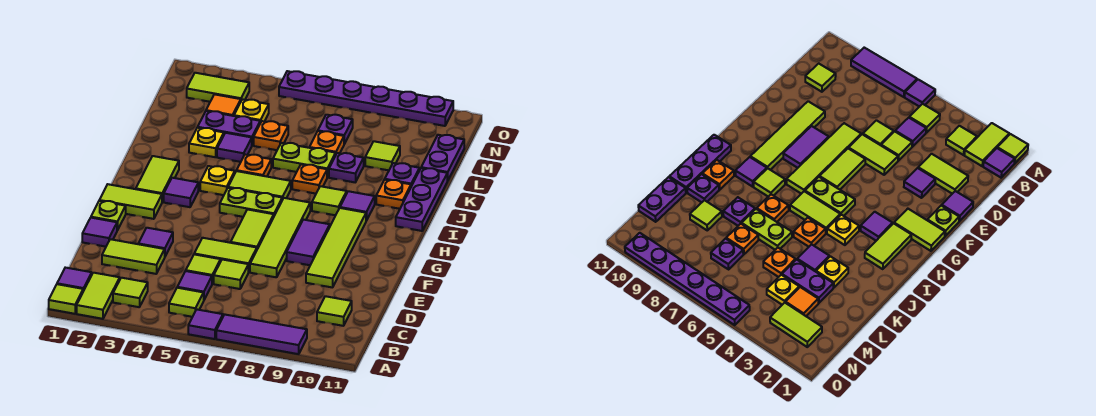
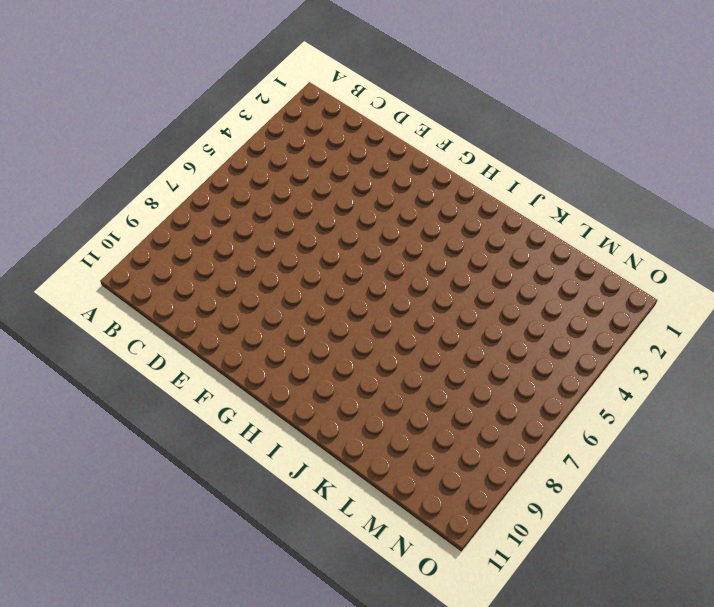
none -> lime 1x1 tile [49,284,83,314]
none -> lime 1x2 tile [77,273,120,319]
none -> purple 1x1 tile [188,309,223,339]
none -> purple 1x3 tile [216,314,307,354]

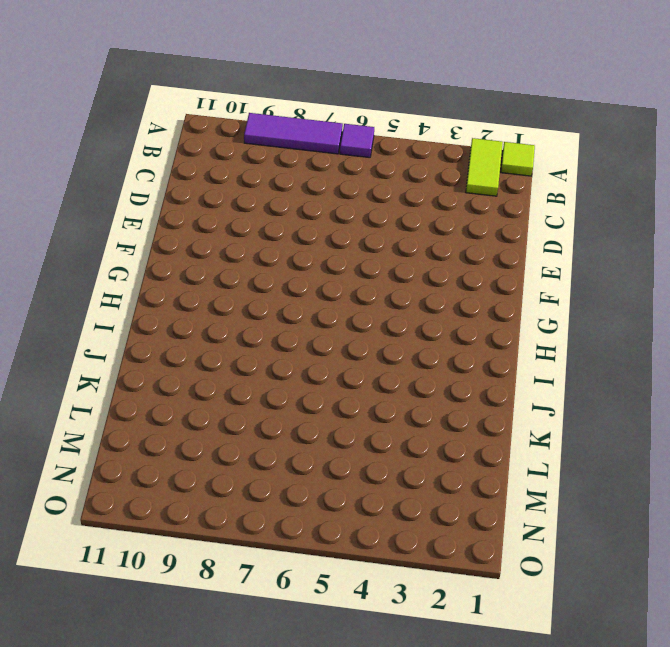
none -> purple 1x1 tile [57,268,92,291]
none -> lime 1x1 tile [113,278,148,307]
none -> lime 1x1 tile [169,288,204,317]
none -> purple 1x1 tile [177,271,212,300]

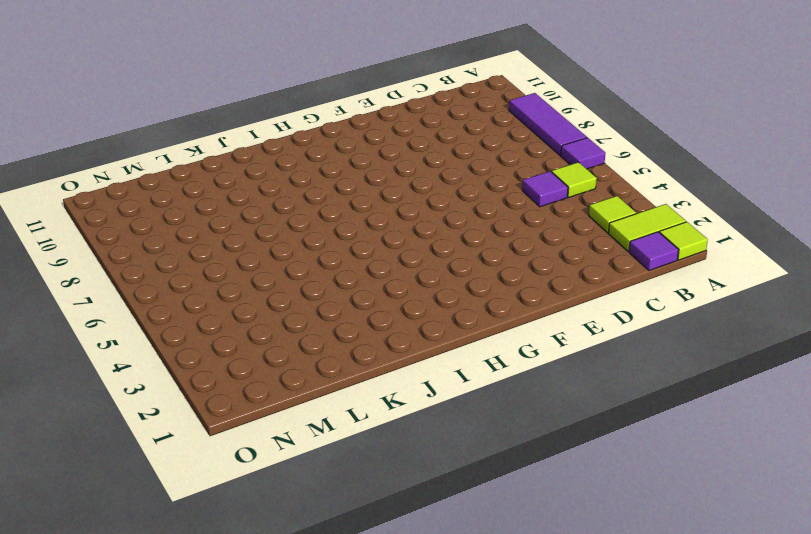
none -> lime 1x1 tile [317,296,352,326]
none -> lime 1x2 tile [102,239,165,274]
none -> lime 1x1 tile [186,254,220,284]
none -> lime 1x1 tile [214,259,248,289]

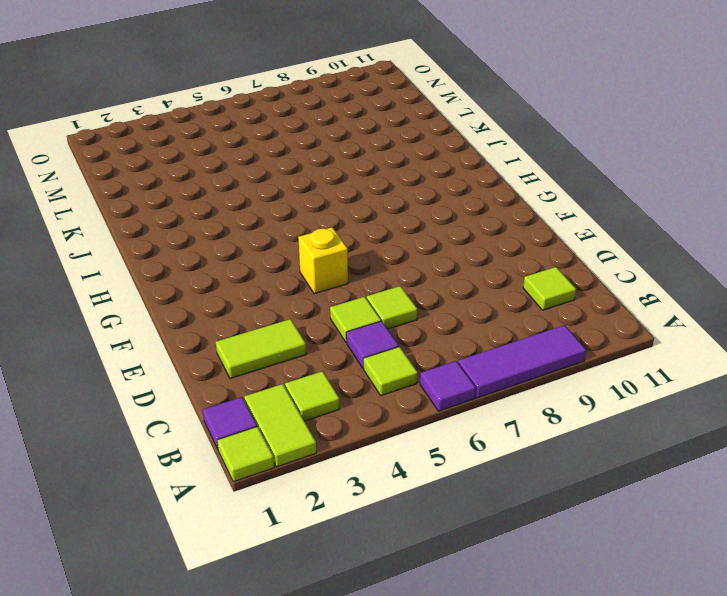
yellow 1x1 brick [298,227,348,294] -> none
none -> purple 1x1 tile [82,218,117,247]
none -> purple 1x1 tile [139,228,173,256]
none -> lime 1x2 tile [194,238,257,272]
none -> lime 1x4 tile [250,198,310,277]

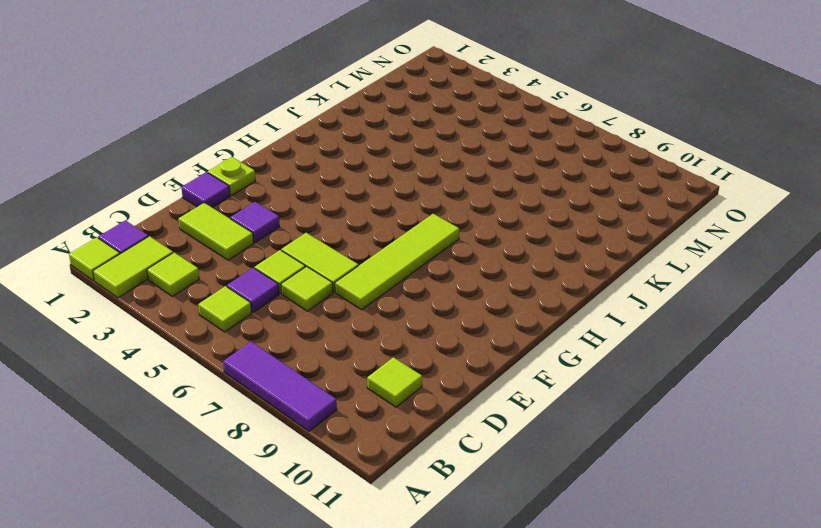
none -> purple 1x1 tile [188,309,223,339]
none -> lime 1x4 tile [306,208,366,288]
none -> lime 1x2 tile [231,209,274,249]
none -> purple 1x2 tile [287,220,330,265]

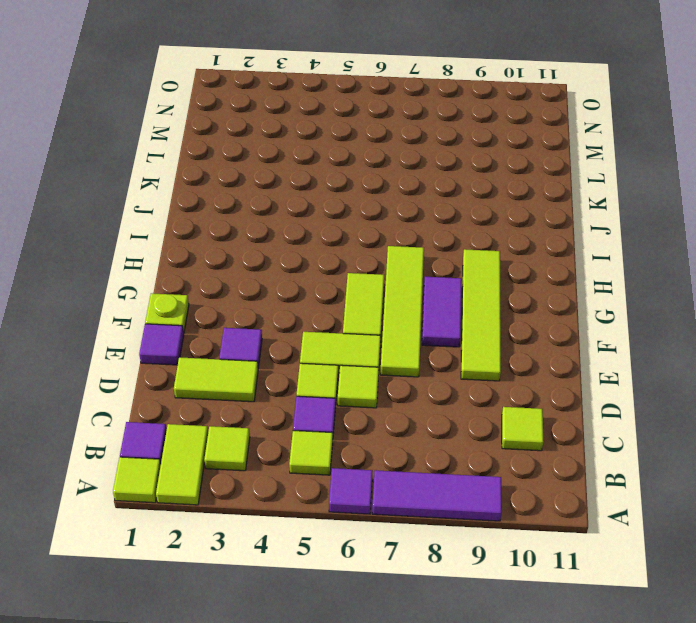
none -> lime 1x2 tile [99,184,162,219]
none -> lime 1x2 tile [136,156,179,202]
none -> purple 1x1 tile [164,178,198,207]
none -> lime 1x2 plate [220,188,282,217]

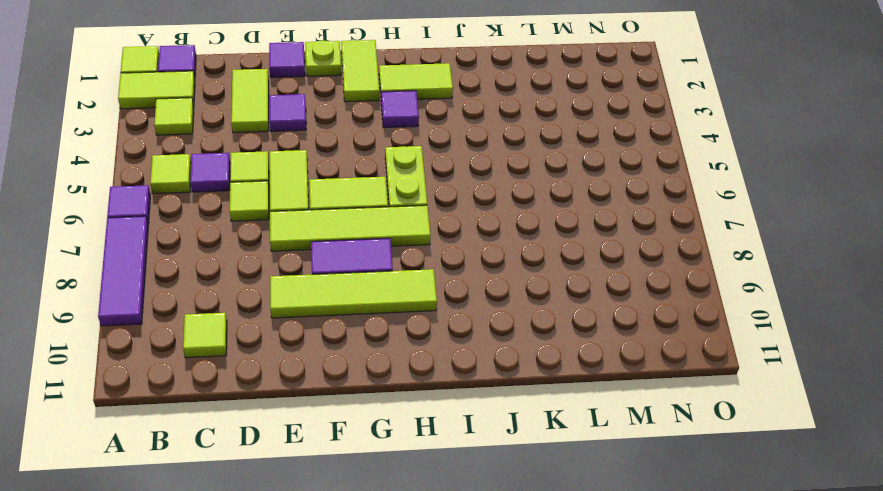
none -> yellow 1x1 plate [200,166,235,195]
none -> lime 1x2 tile [228,171,291,200]
none -> lime 1x1 tile [312,186,347,215]
none -> purple 1x1 tile [340,191,375,221]

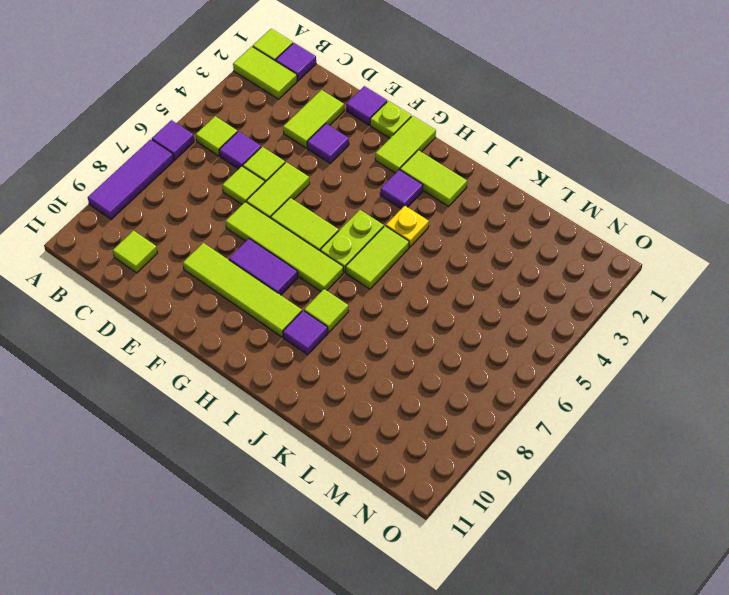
none -> lime 1x1 tile [113,278,148,307]
none -> purple 1x3 plate [396,168,447,231]
none -> orange 1x1 plate [237,155,271,176]
none -> orange 1x1 plate [292,165,327,194]

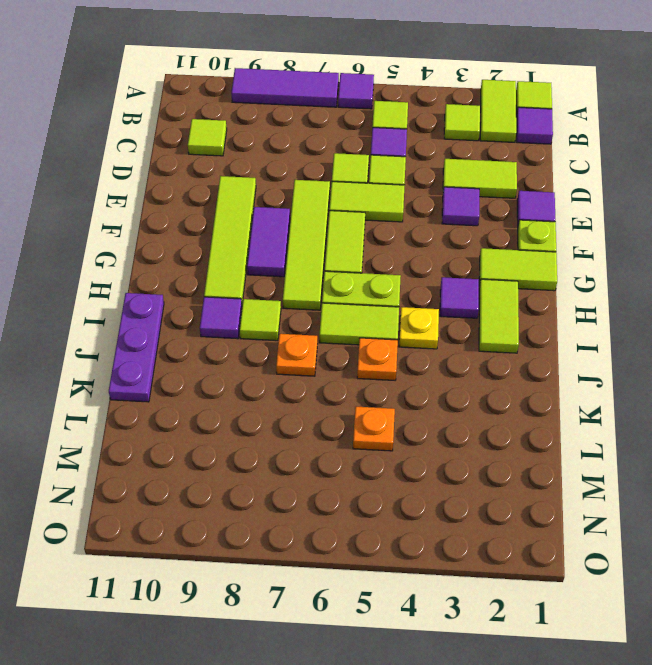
none -> orange 1x1 plate [376,180,411,209]
none -> yellow 1x1 plate [189,128,224,157]
none -> purple 1x1 tile [217,133,252,162]
none -> lime 1x2 plate [273,143,336,177]

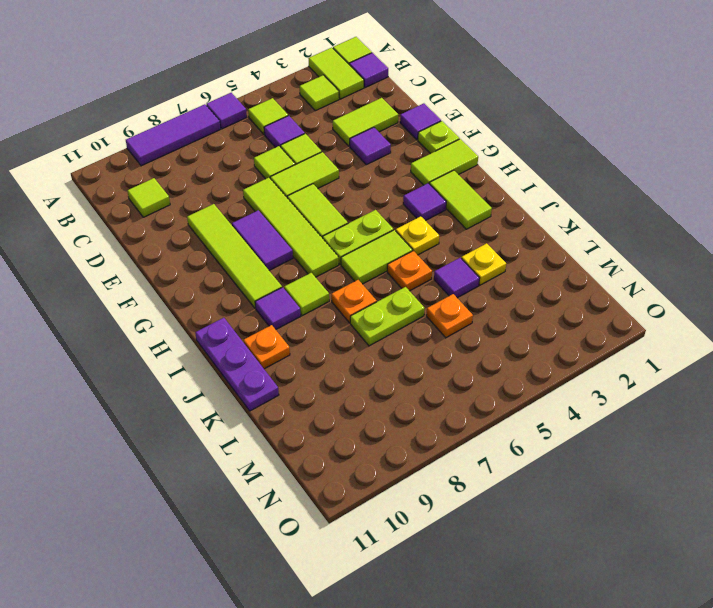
none -> purple 1x1 plate [329,153,364,182]
none -> purple 1x1 plate [385,163,419,186]
none -> purple 1x2 plate [198,111,260,145]
none -> orange 1x1 plate [309,131,344,154]

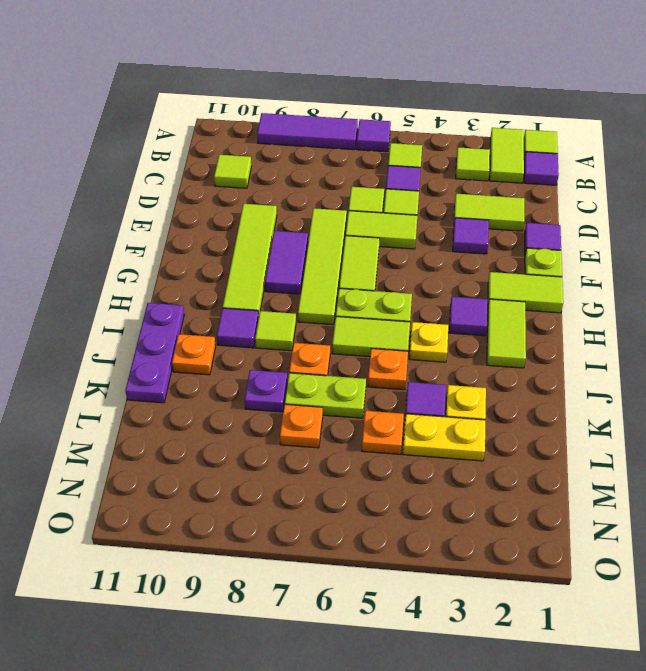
yellow 1x2 plate [403,414,485,461] -> purple 1x2 plate [198,111,260,145]
none -> purple 1x1 plate [385,163,419,186]
none -> lime 1x1 tile [365,141,400,170]
none -> purple 1x2 plate [421,135,464,181]
none -> orange 1x1 tile [206,94,241,116]

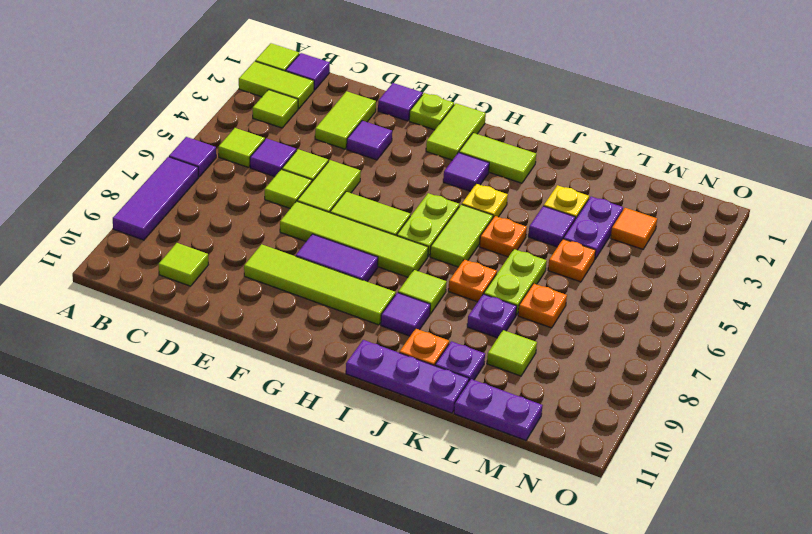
none -> yellow 1x1 plate [234,99,269,123]
none -> purple 1x1 plate [318,115,353,144]
none -> lime 1x2 tile [187,73,249,102]
none -> purple 1x6 plate [279,71,453,126]

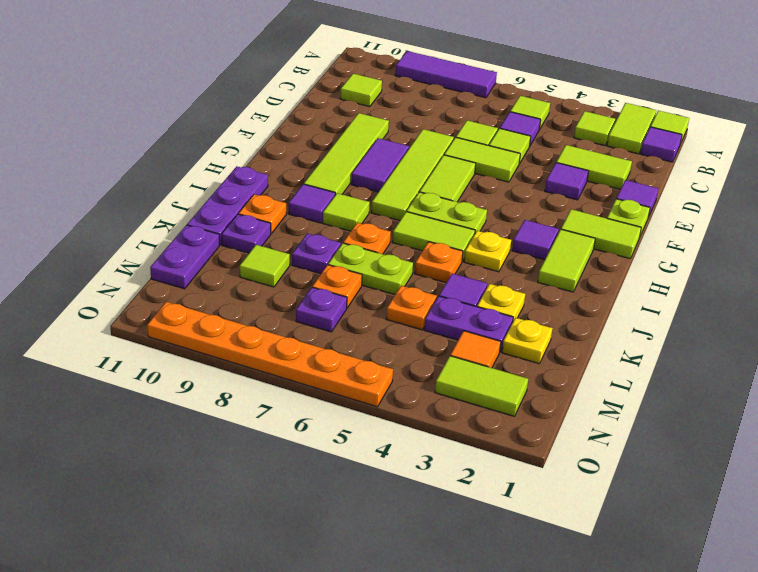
yellow 1x1 plate [502,318,552,364] -> yellow 1x1 plate moved to [234,99,269,123]
orange 1x6 plate [147,302,393,407] -> purple 1x6 plate [279,71,453,126]
none -> purple 1x1 tile [188,309,223,339]

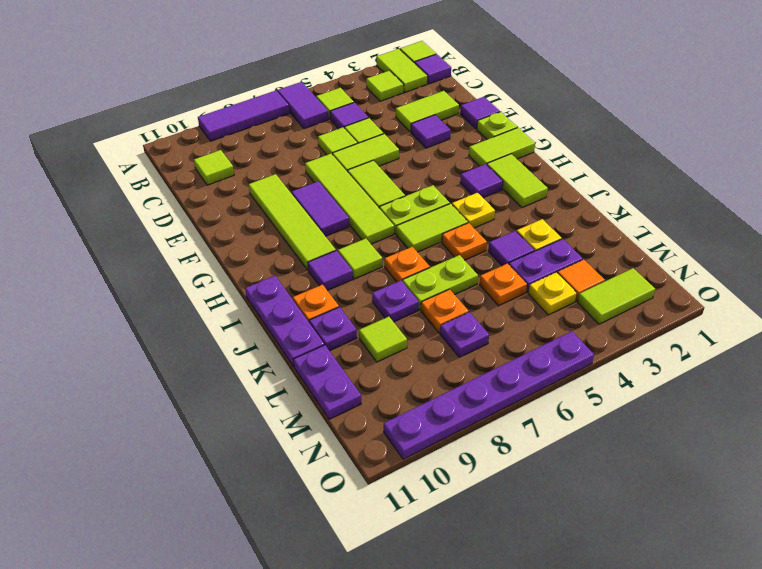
purple 1x2 tile [277,82,329,129] -> purple 1x1 tile [188,309,223,339]

